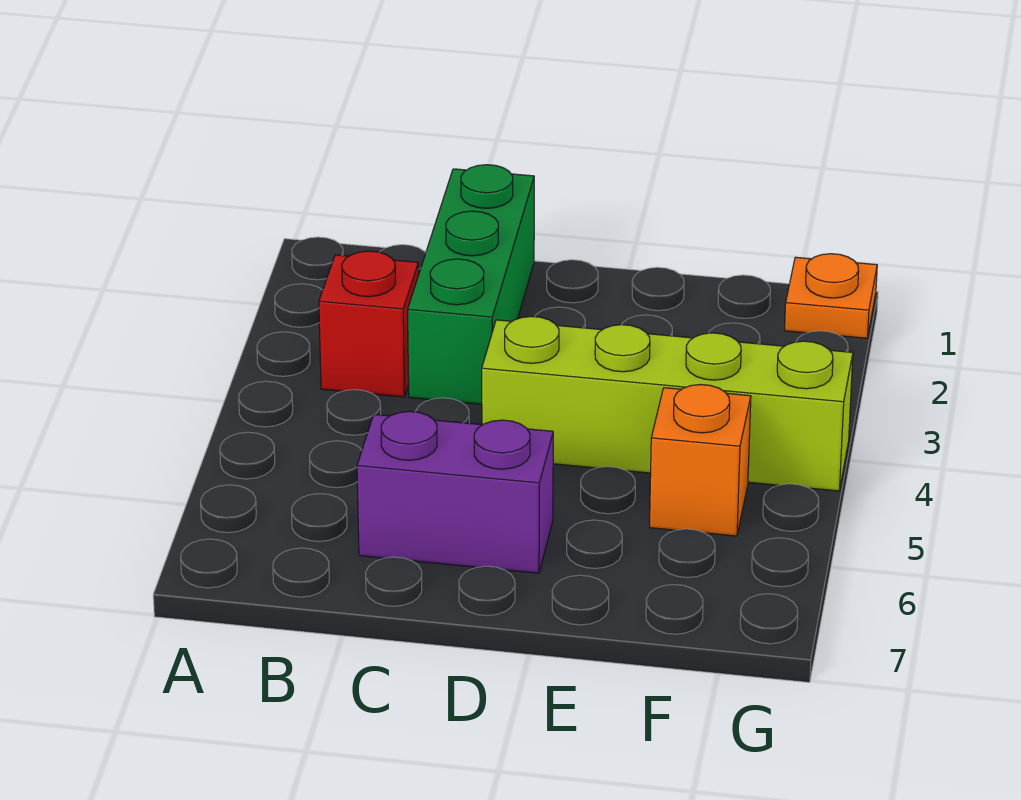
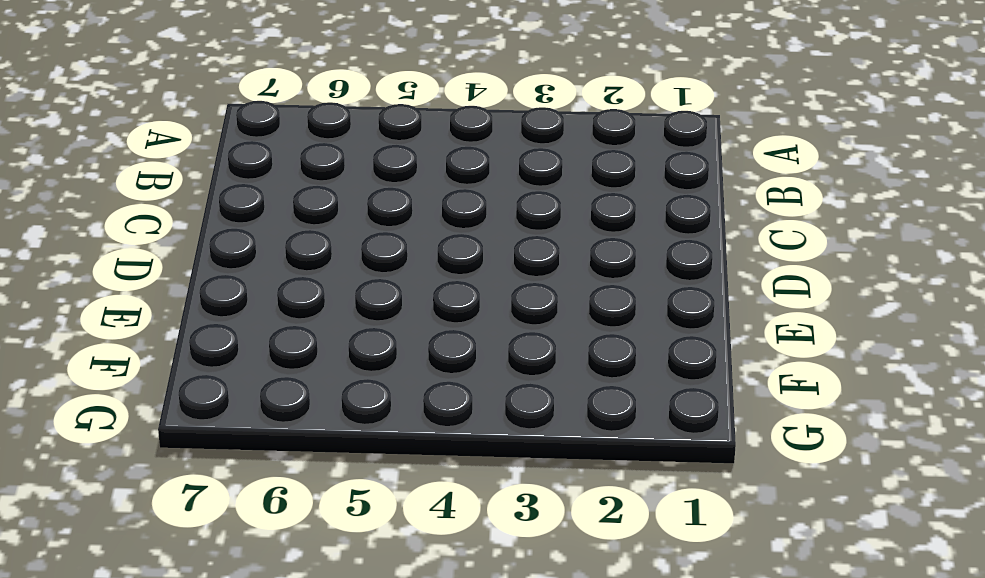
none -> red 1x1 brick [319,251,419,397]
none -> green 1x3 brick [408,165,534,404]

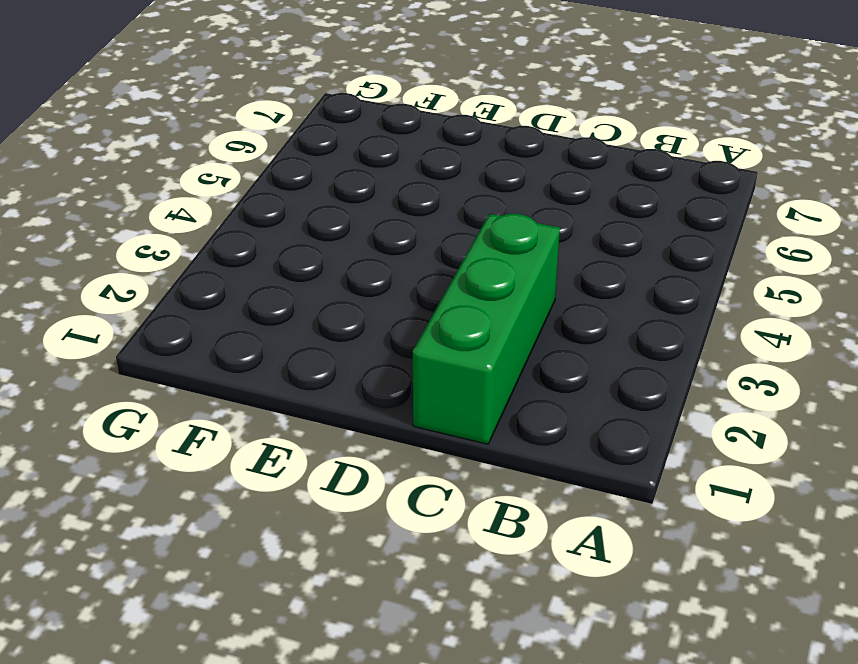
none -> red 1x1 brick [319,251,419,397]
none -> purple 1x2 brick [357,411,553,573]

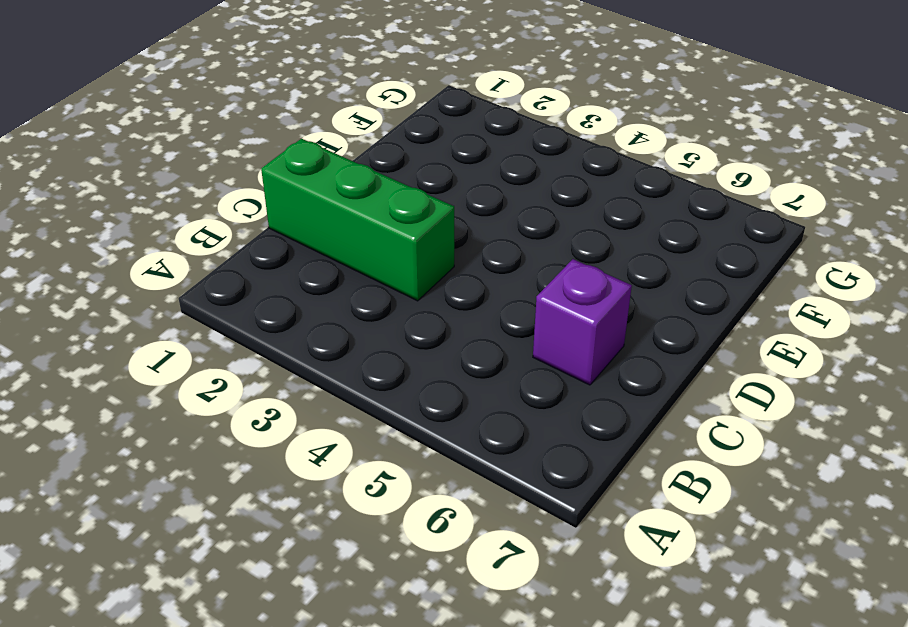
purple 1x1 brick [533,259,632,385] -> purple 1x2 brick [357,411,553,573]
none -> red 1x1 brick [319,251,419,397]
none -> lime 1x4 brick [482,316,853,491]

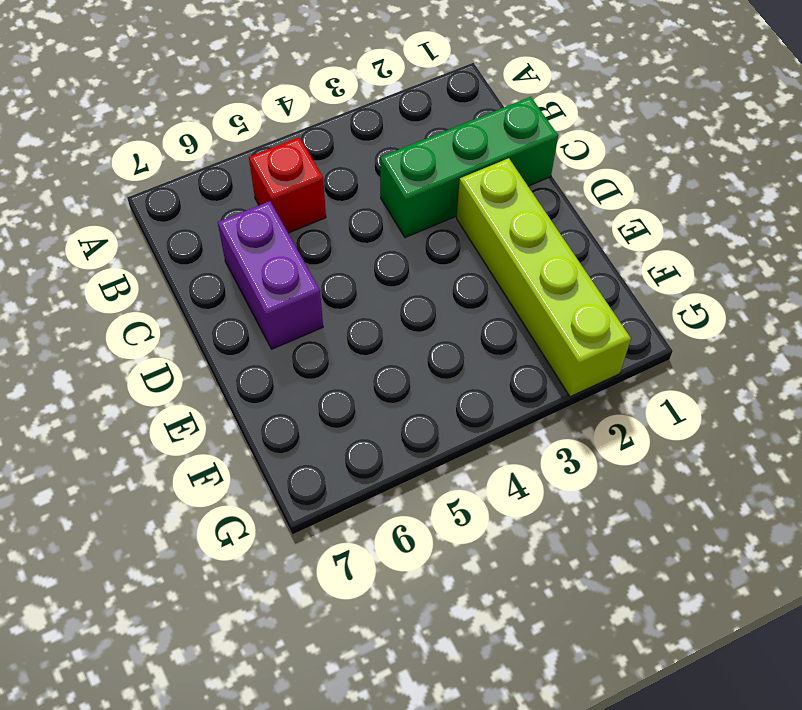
red 1x1 brick [249,137,326,233] -> red 1x1 brick moved to [319,251,419,397]
lime 1x4 brick [457,158,631,397] -> lime 1x4 brick moved to [482,316,853,491]
none -> orange 1x1 brick [650,385,751,536]
none -> orange 1x1 plate [785,254,877,338]

